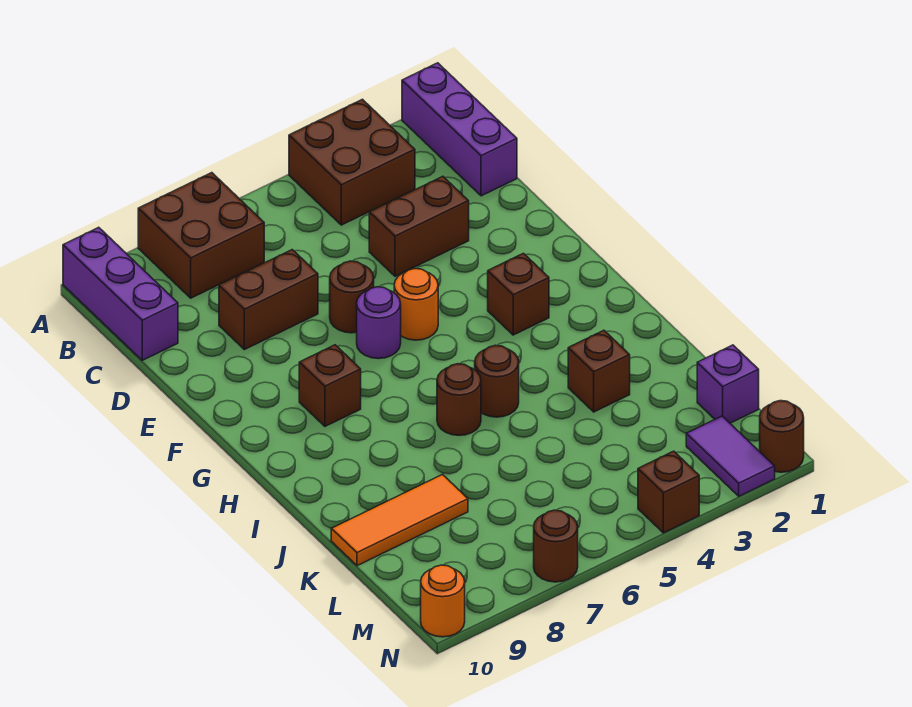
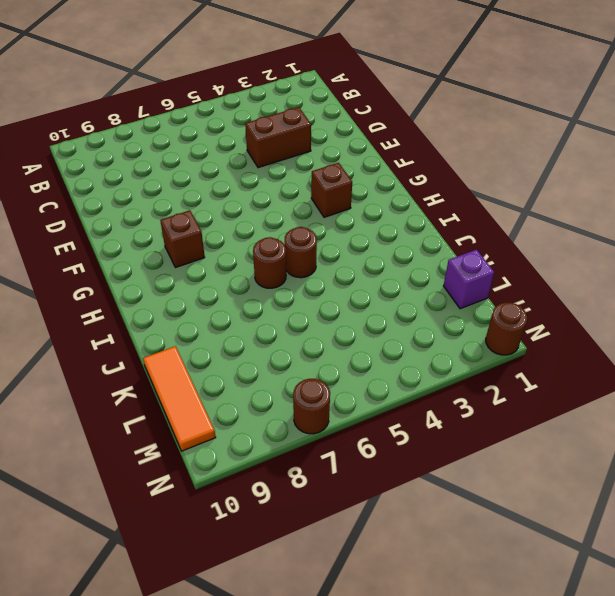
orange 1x3 tile [143,346,216,451] -> orange 1x3 tile turned to [331,475,468,566]
none -> purple 1x3 brick [402,63,517,196]
none -> brown 2x2 brick [289,99,415,225]
none -> brown 2x2 brick [138,173,264,298]

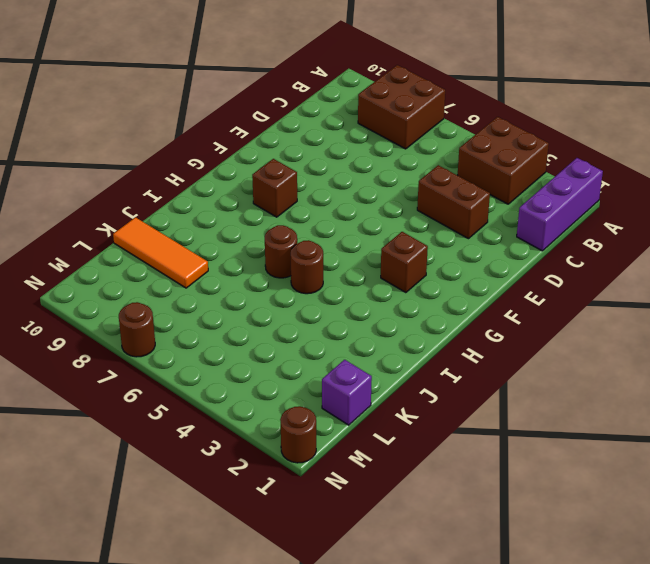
none -> purple 1x3 brick [63,227,178,360]
none -> brown 1x2 brick [219,250,318,350]
none -> brown 1x1 round brick [330,261,374,333]

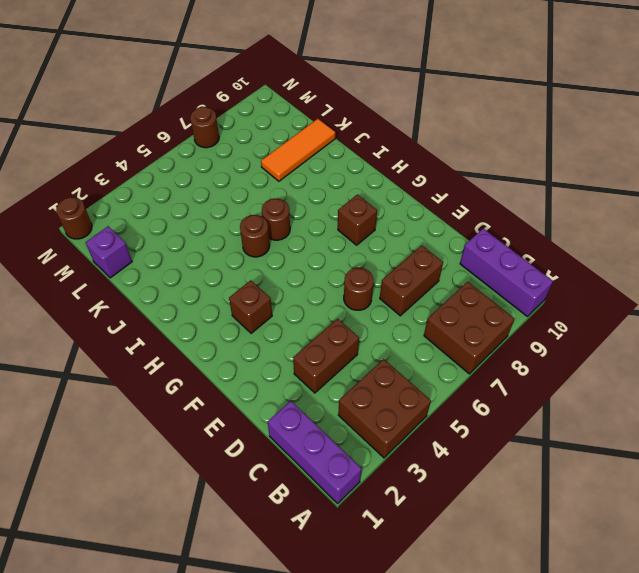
none -> orange 1x1 round brick [394,269,438,340]
none -> purple 1x1 round brick [357,287,401,359]
none -> brown 1x1 brick [568,330,630,412]

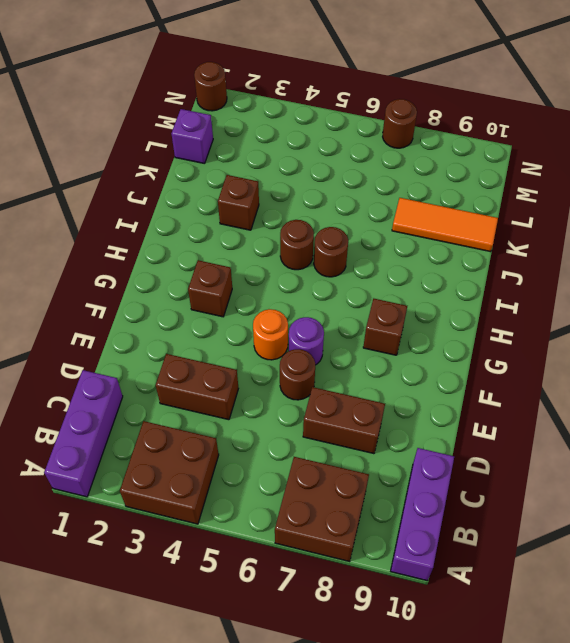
none -> purple 1x2 tile [686,416,775,496]
none -> brown 1x1 brick [638,451,699,533]
none -> orange 1x1 round brick [421,565,465,637]

